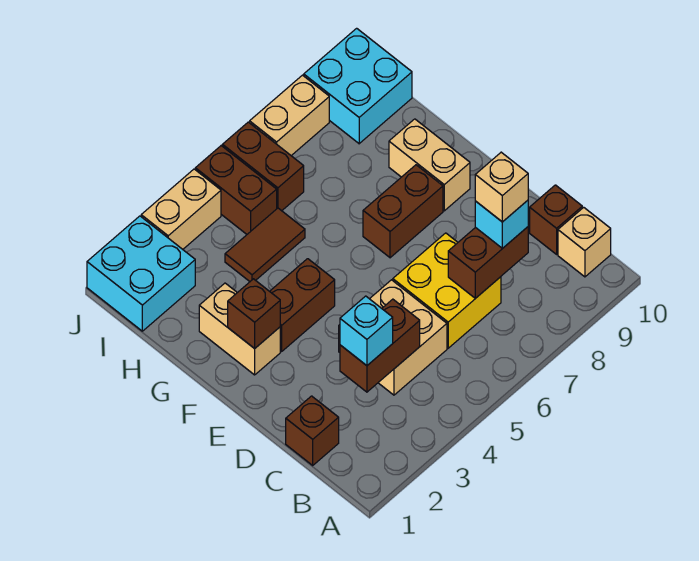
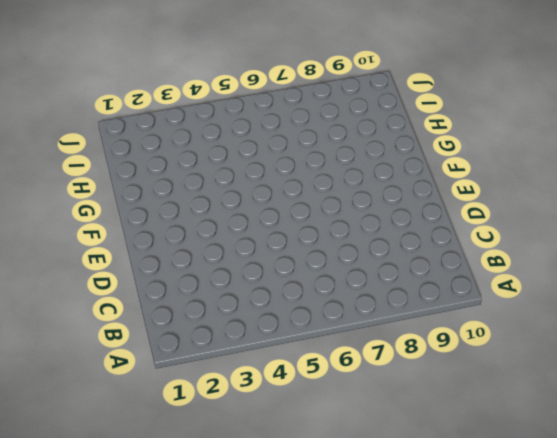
none -> tan 1x1 brick [558,207,611,277]
none -> brown 1x1 brick [286,396,339,465]
none -> tan 2x2 brick [339,280,447,395]

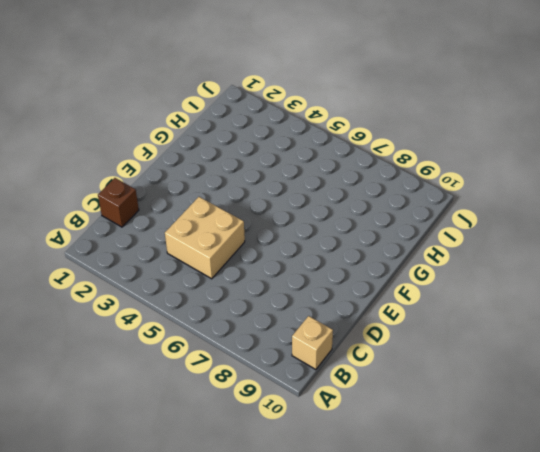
none -> yellow 2x2 brick [393,233,501,348]
none -> brown 1x1 brick [530,185,582,254]
none -> tan 1x2 brick [199,283,280,375]

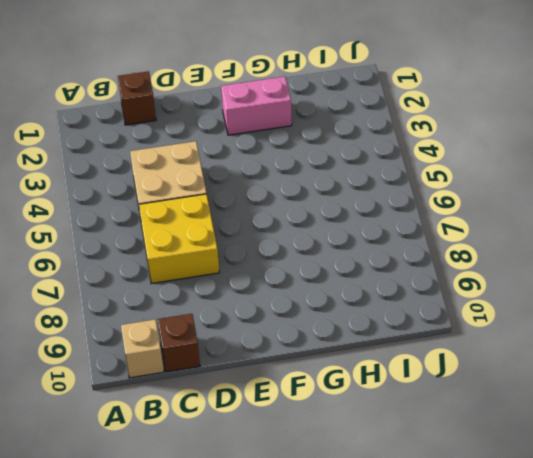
pink 1x2 brick [221,76,292,135] -> tan 1x2 brick [199,283,280,375]
none -> brown 1x2 brick [270,259,335,351]
none -> brown 1x2 brick [363,165,443,258]
none -> tan 1x2 brick [389,119,470,211]

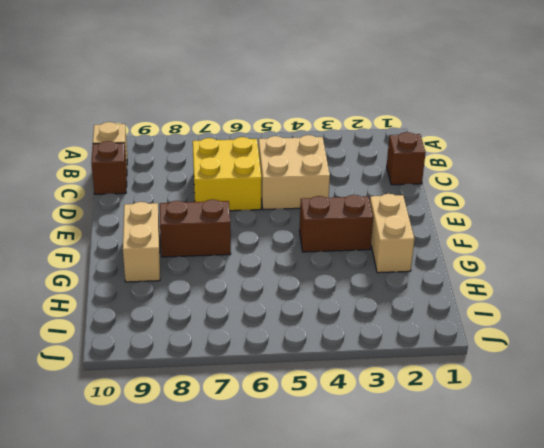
none -> brown 1x2 tile [225,208,305,281]
none -> cyan 2x2 brick [87,216,195,331]
none -> brown 1x2 brick [195,146,277,234]

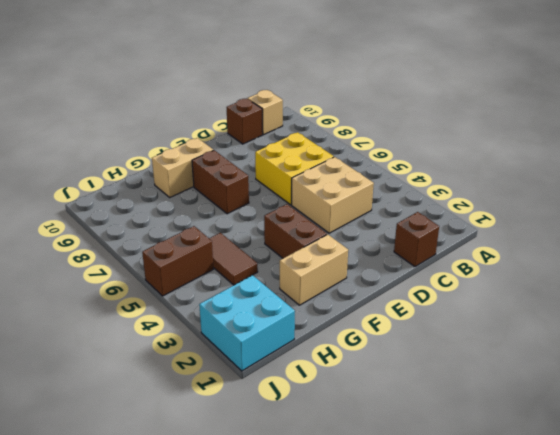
none -> brown 1x2 brick [222,122,304,211]
none -> cyan 2x2 brick [304,28,412,144]
none -> tan 1x2 brick [141,169,221,249]

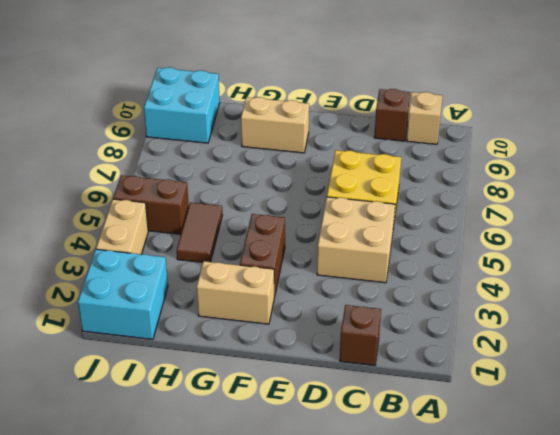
none -> brown 1x2 brick [363,165,443,258]
none -> brown 1x2 brick [222,122,304,211]
none -> tan 1x2 brick [250,75,329,156]

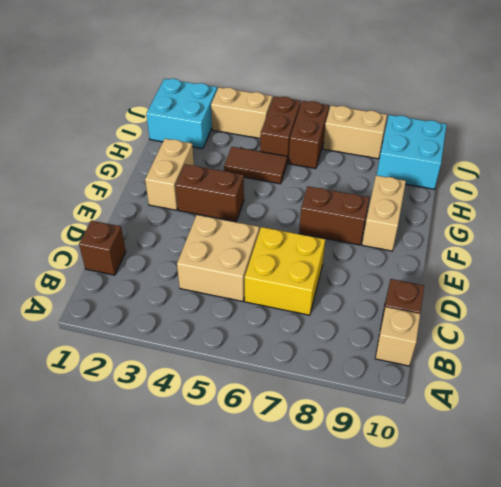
none -> brown 1x2 brick [340,299,420,392]
none -> brown 1x2 brick [448,227,528,298]
none -> brown 1x1 brick [228,279,280,349]

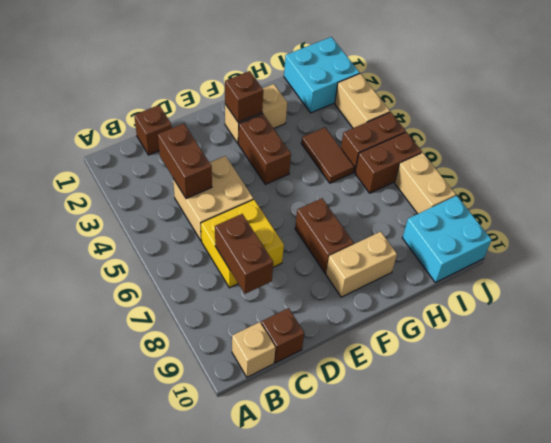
none -> cyan 1x1 brick [340,296,393,366]
none -> cyan 1x1 brick [475,200,528,248]
none -> tan 1x1 brick [475,152,528,222]

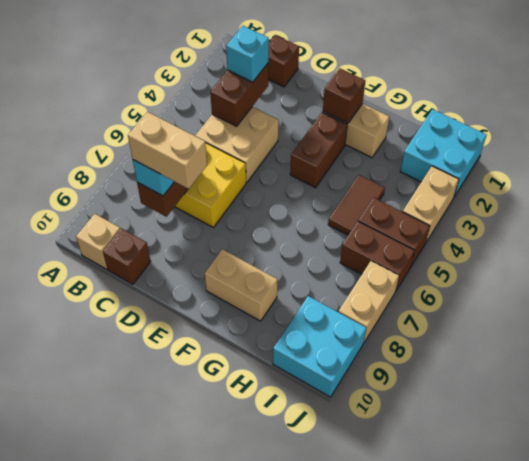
tan 1x2 brick [128,112,207,189] -> tan 1x1 brick [475,152,528,222]
none -> brown 1x2 brick [363,165,443,258]

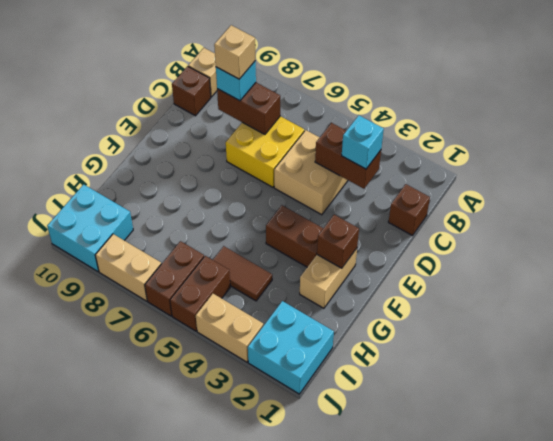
none -> brown 1x2 brick [363,165,443,258]
none -> tan 1x2 brick [389,119,470,211]

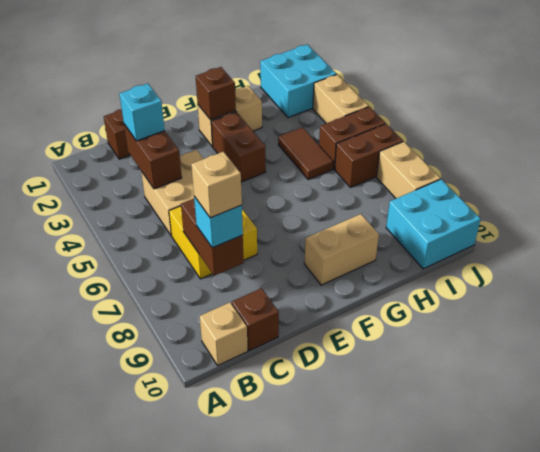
none -> brown 1x2 brick [363,165,443,258]

